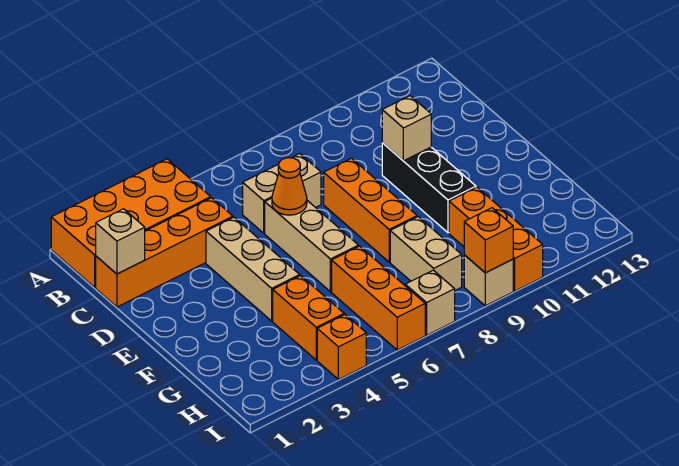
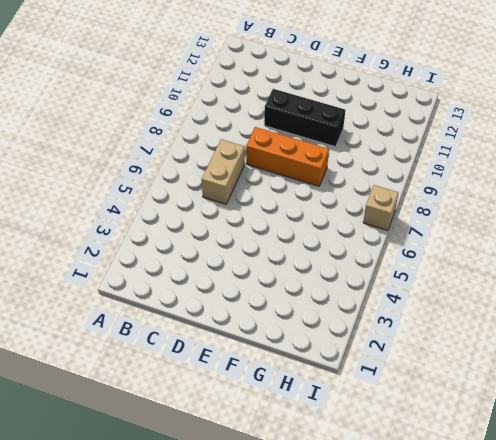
none -> orange 2x4 brick [51,159,211,287]
none -> orange 1x4 brick [96,198,233,307]
none -> tan 1x3 brick [206,217,300,321]

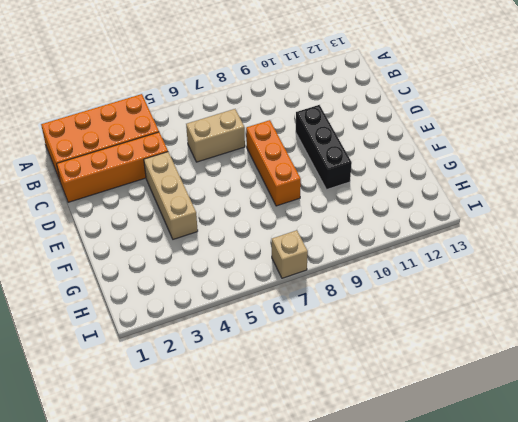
none -> tan 1x3 brick [265,198,358,292]
none -> orange 1x2 brick [273,276,344,360]
none -> orange 1x3 brick [332,246,425,350]

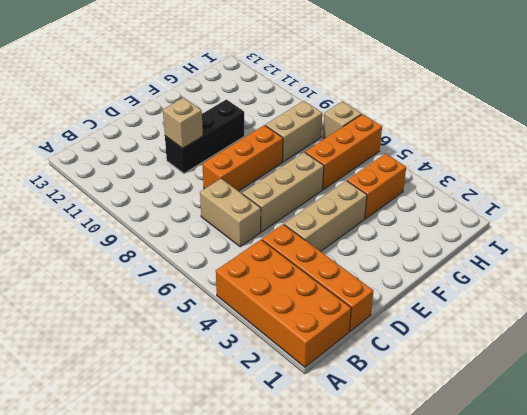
none -> orange 1x3 brick [449,187,543,291]
none -> orange 1x1 brick [317,315,366,380]
none -> tan 1x1 brick [464,255,513,306]

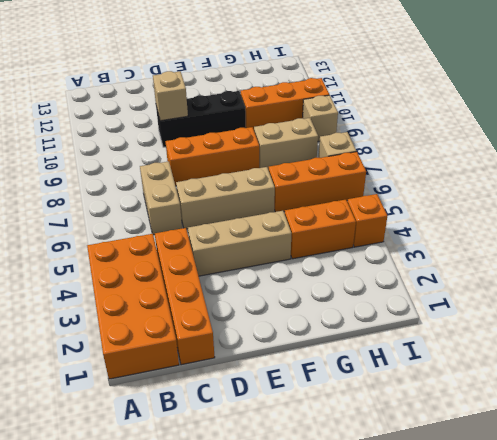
none -> tan 1x1 brick [96,209,145,274]
none -> orange 1x1 cone [272,158,307,215]
none -> orange 1x1 brick [464,208,513,273]

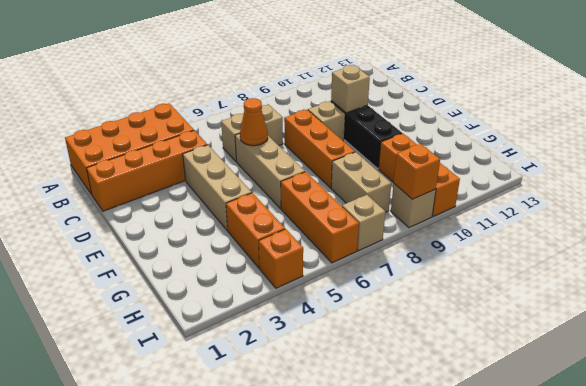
tan 1x1 brick [308,101,345,141] -> tan 1x1 brick moved to [96,209,145,274]

